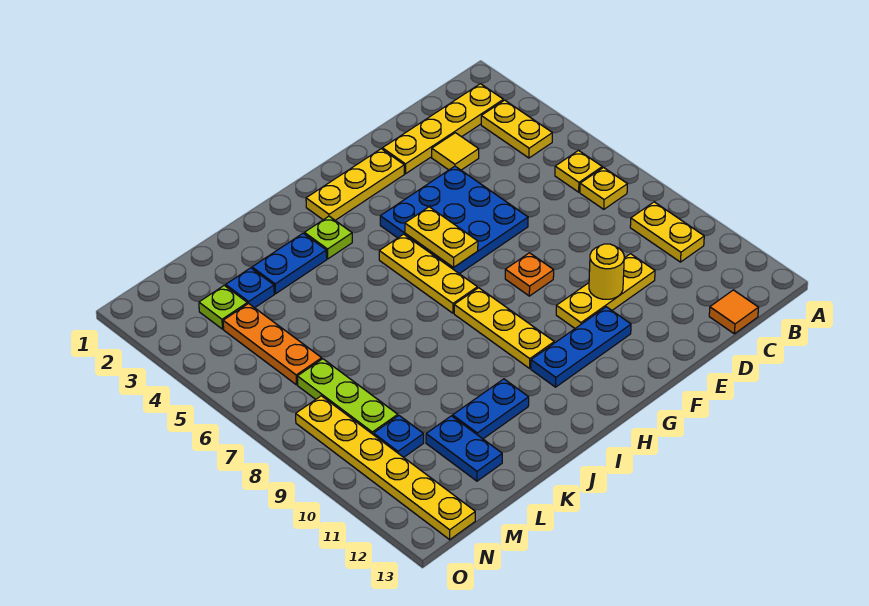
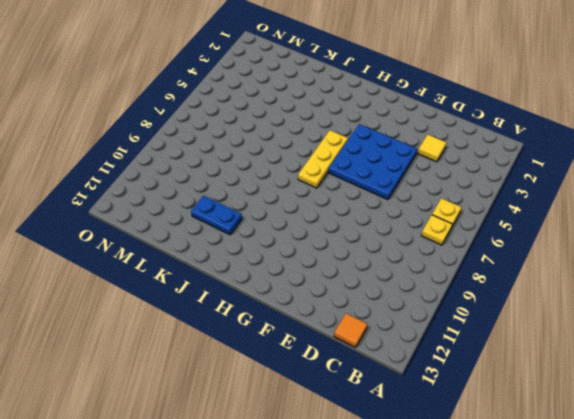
none -> yellow 1x4 plate [382,84,503,174]
none -> yellow 1x2 plate [481,100,552,158]
none -> yellow 1x2 plate [630,202,704,262]

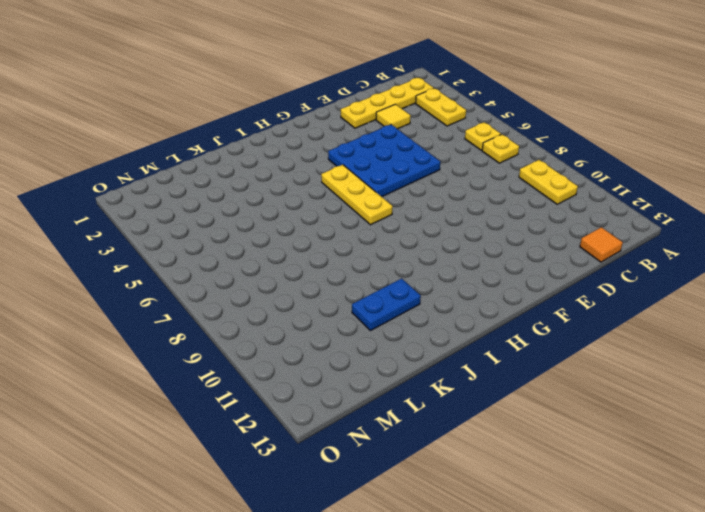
none -> yellow 1x3 plate [556,254,655,328]
none -> yellow 1x3 plate [306,149,404,220]
none -> orange 1x1 plate [505,253,554,296]

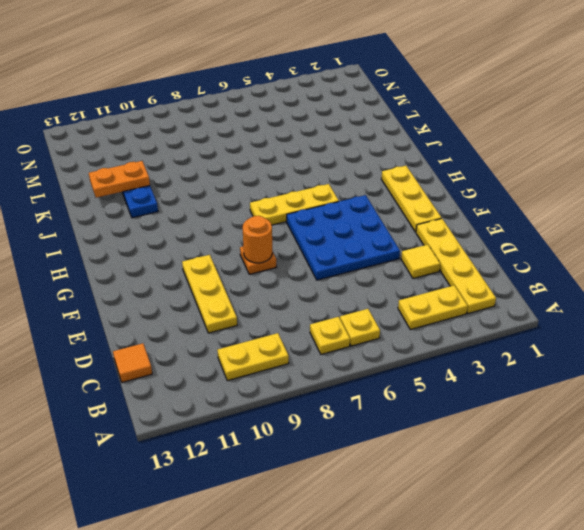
orange 1x1 round brick [243,216,272,263] -> none
orange 1x2 plate [89,161,150,198] -> none
none -> blue 1x3 plate [531,307,631,387]
none -> yellow 1x3 plate [454,288,554,368]
none -> lime 1x1 plate [304,216,352,259]

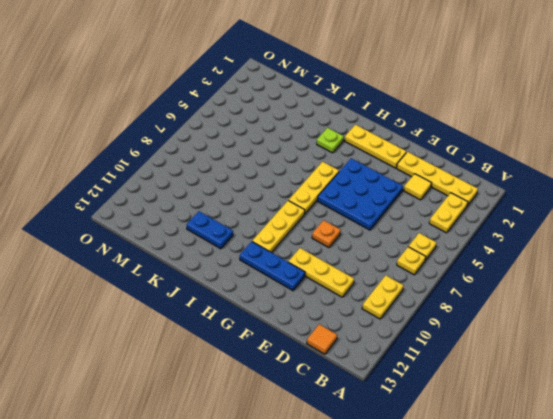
none -> blue 1x2 plate [252,233,327,294]
none -> blue 1x1 plate [226,268,274,308]
none -> blue 1x2 plate [426,416,502,481]

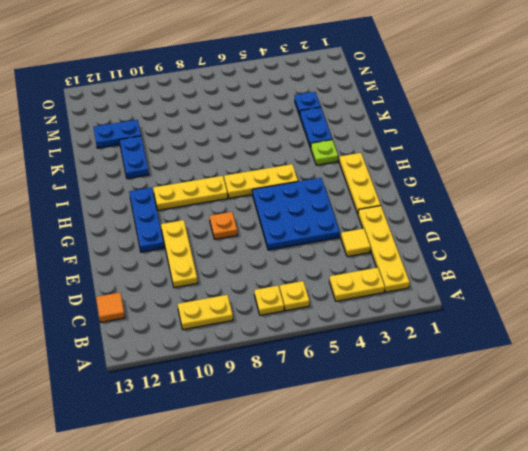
none -> lime 1x1 plate [199,285,247,329]
none -> orange 1x3 plate [223,303,322,385]
none -> lime 1x3 plate [297,359,398,435]

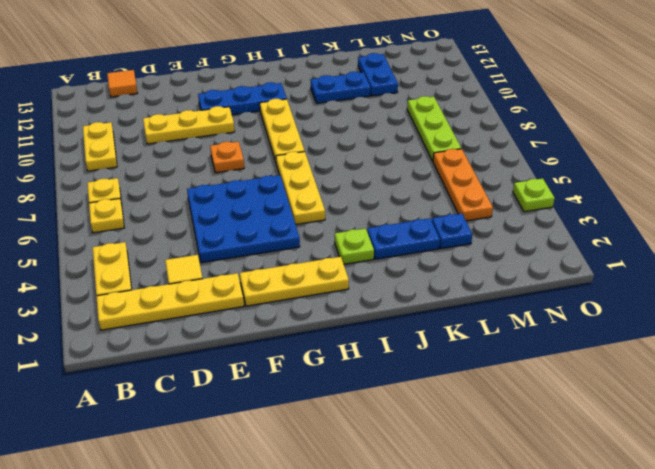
lime 1x1 plate [513,178,555,212] -> lime 1x1 plate moved to [199,285,247,329]
none -> blue 1x1 plate [374,416,424,457]
none -> yellow 1x6 plate [296,396,475,540]
none -> yellow 1x1 round brick [589,244,624,299]

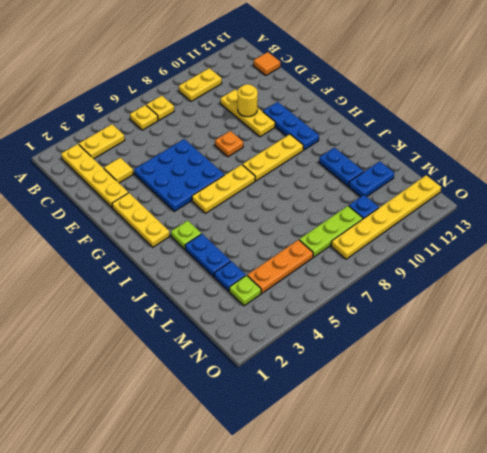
none -> yellow 1x2 plate [405,207,478,268]

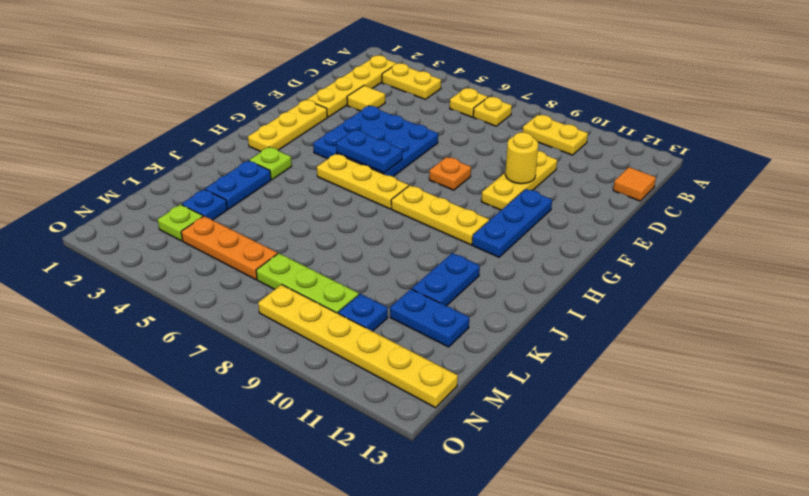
blue 1x2 plate [336,130,402,173] -> yellow 1x2 plate [405,207,478,268]

